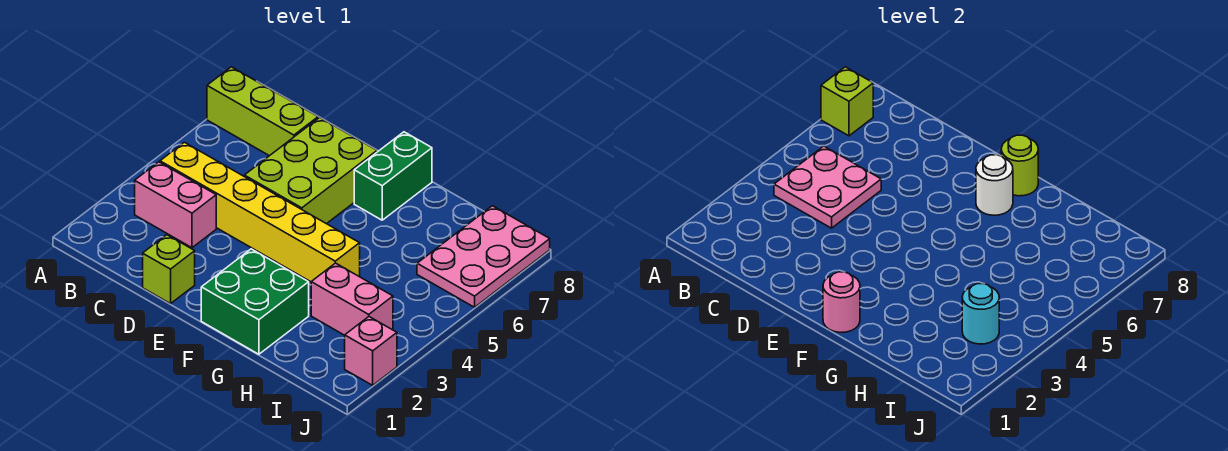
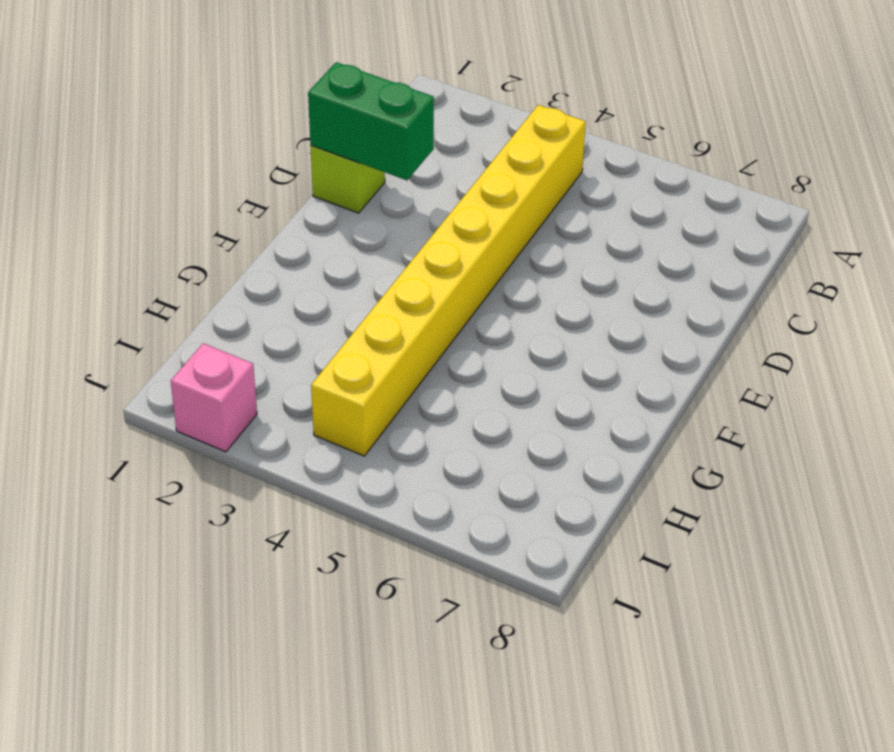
yellow 1x8 brick [311,105,586,456] -> yellow 1x6 brick [160,142,360,282]
green 1x2 brick [308,62,434,180] -> green 1x2 brick moved to [354,132,432,220]
none -> lime 1x3 brick [207,67,318,156]
none -> pink 1x2 brick [135,162,216,248]
none -> lime 2x3 brick [244,117,377,224]

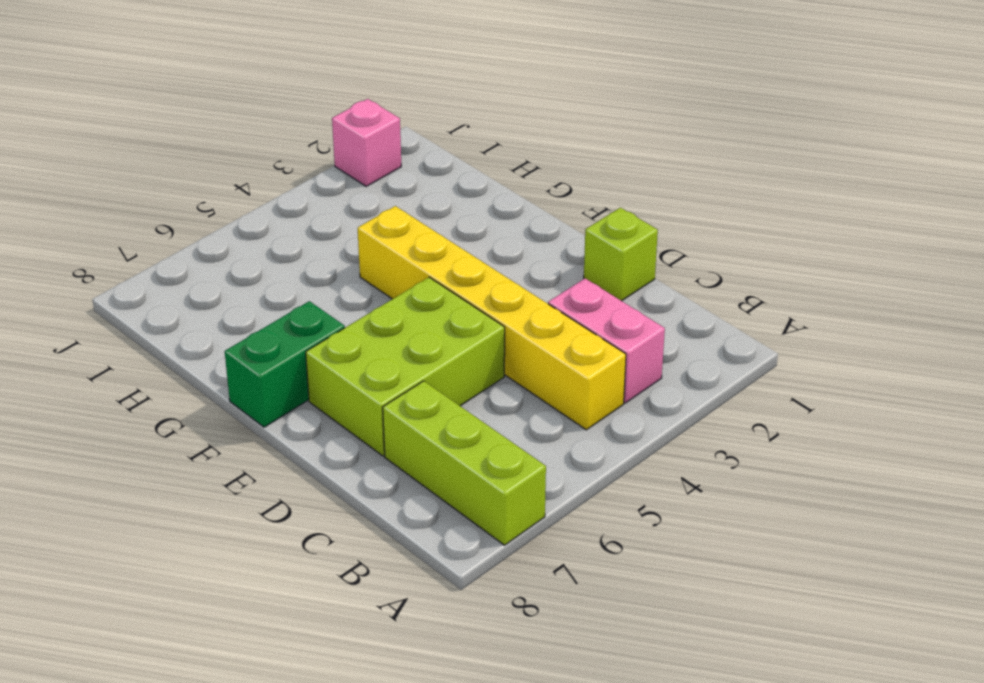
none -> green 2x2 brick [201,249,309,354]
none -> pink 1x2 brick [311,263,393,335]
none -> pink 2x3 plate [417,206,550,307]

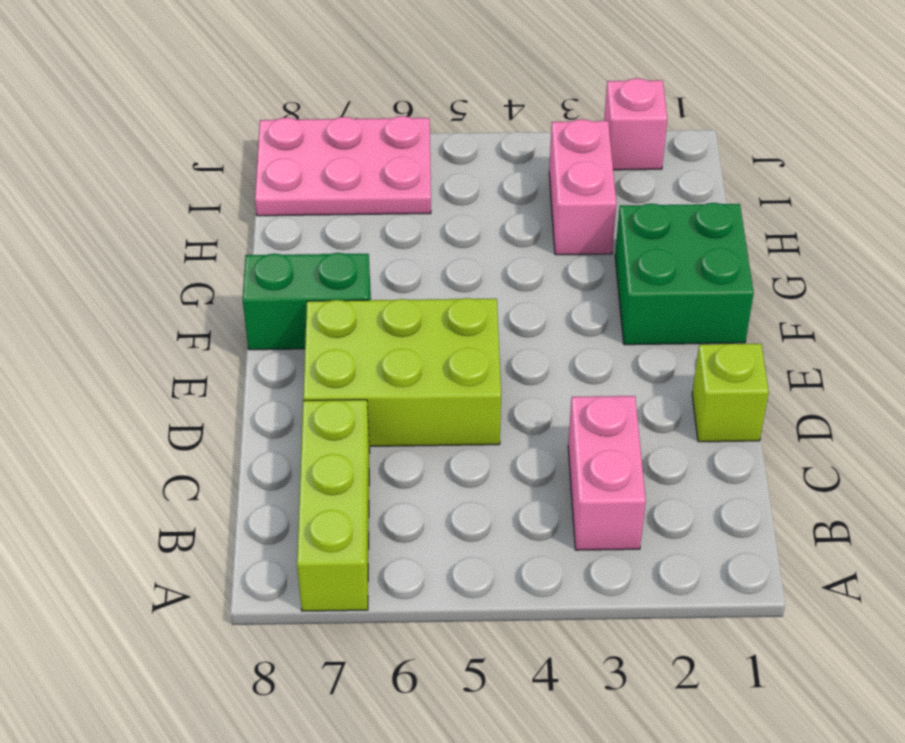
none -> yellow 1x6 brick [160,142,360,282]
none -> lime 1x1 brick [821,67,873,136]
none -> pink 2x2 plate [774,146,881,228]

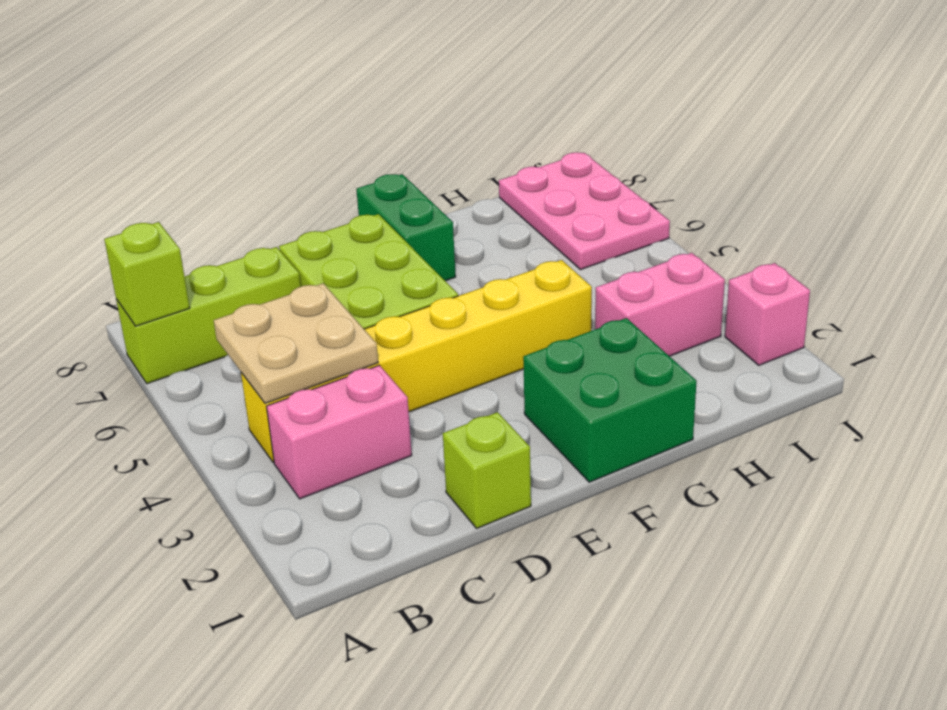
tan 2x2 plate [214,283,378,404] -> pink 2x2 plate [774,146,881,228]
none -> pink 1x1 round brick [823,272,860,333]
none -> white 1x1 round brick [976,155,1013,215]
none -> lime 1x1 round brick [1001,135,1038,196]

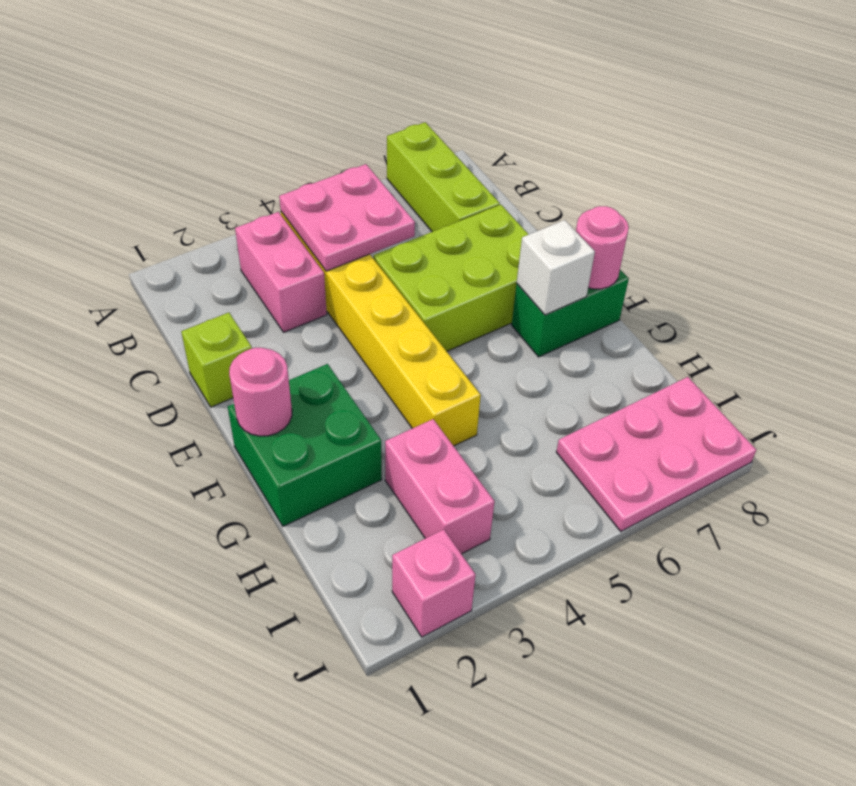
white 1x1 brick [517,220,595,315] -> white 1x1 round brick [976,155,1013,215]
pink 1x1 round brick [576,206,629,289] -> lime 1x1 round brick [1001,135,1038,196]
none -> lime 1x1 brick [821,67,873,136]
none -> cyan 1x1 round brick [962,284,999,344]

